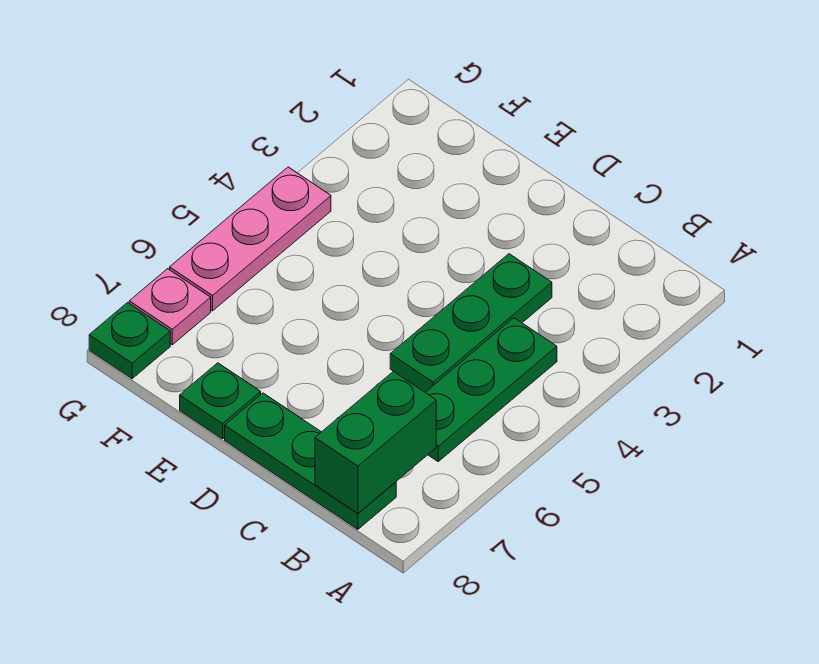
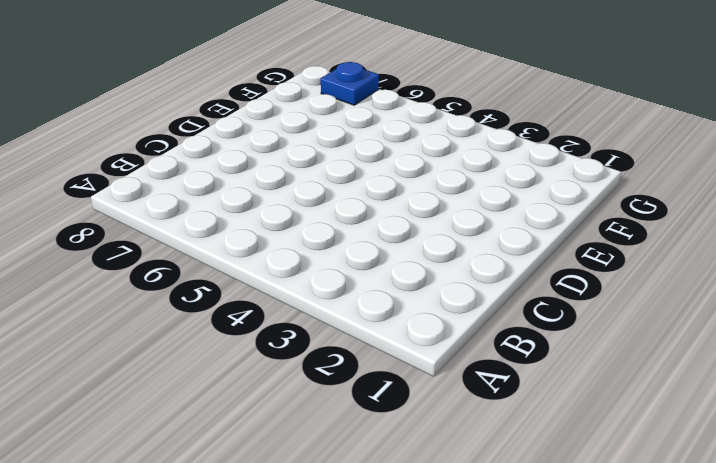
blue 1x1 plate [321,62,379,105] -> pink 1x1 plate [129,269,211,345]
none -> green 1x3 plate [425,318,557,461]
none -> green 1x3 plate [225,393,396,529]

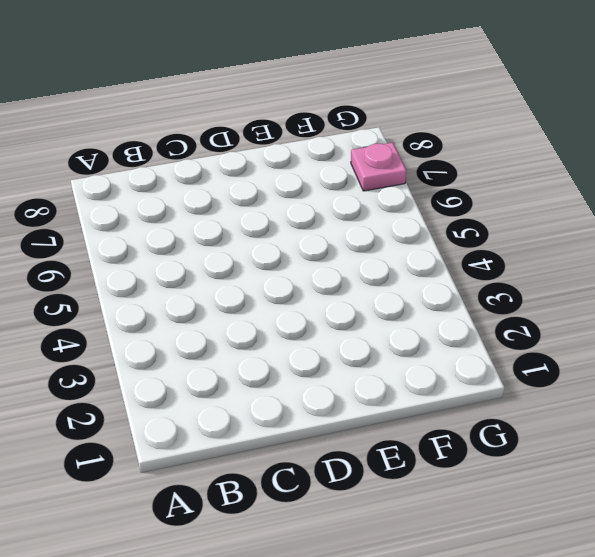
none -> green 1x3 plate [425,318,557,461]
none -> green 1x3 plate [225,393,396,529]

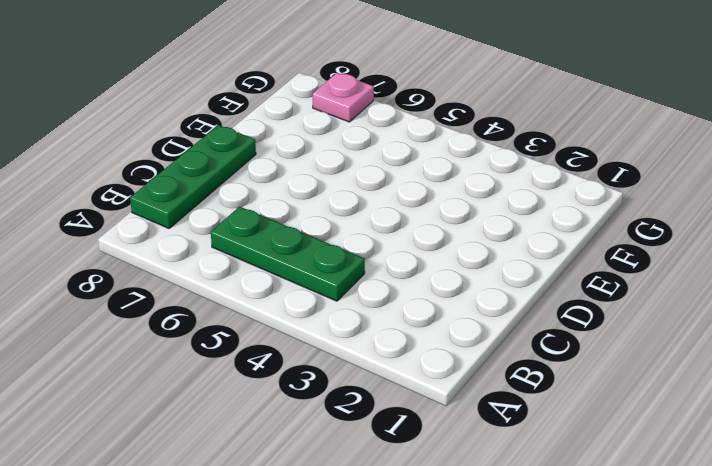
none -> green 1x3 plate [390,254,552,392]
none -> green 1x1 plate [180,363,261,439]

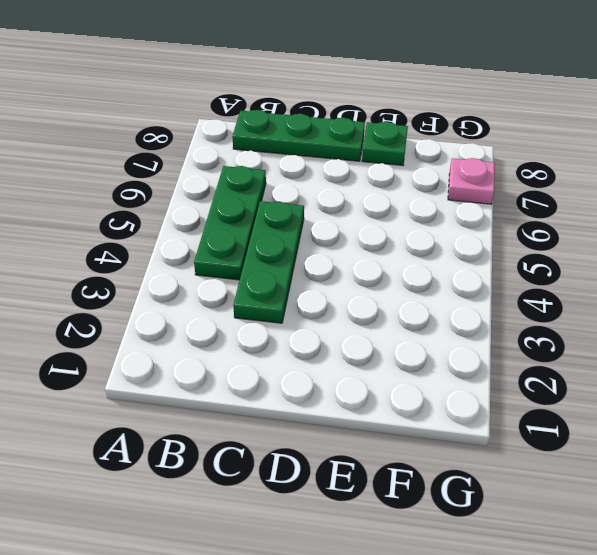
none -> pink 1x3 plate [170,167,331,311]
none -> green 1x1 plate [89,303,170,379]

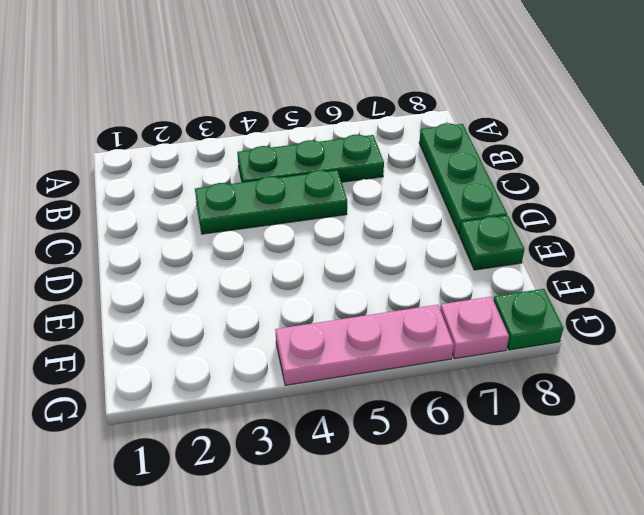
none -> green 1x2 brick [315,371,436,513]

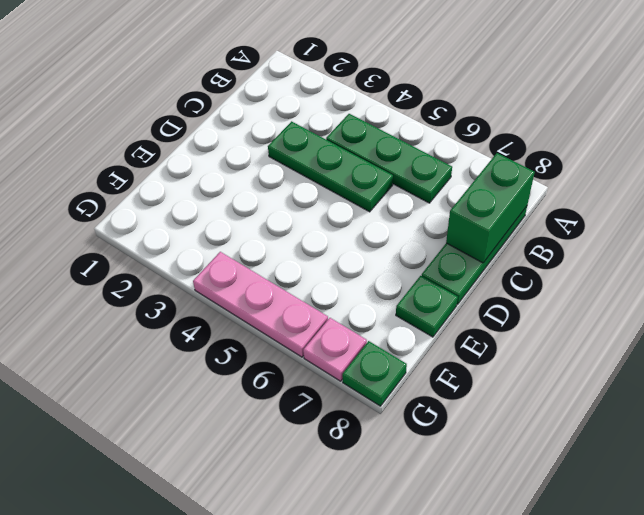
green 1x2 brick [446,153,535,263] -> green 1x2 brick turned to [315,371,436,513]

